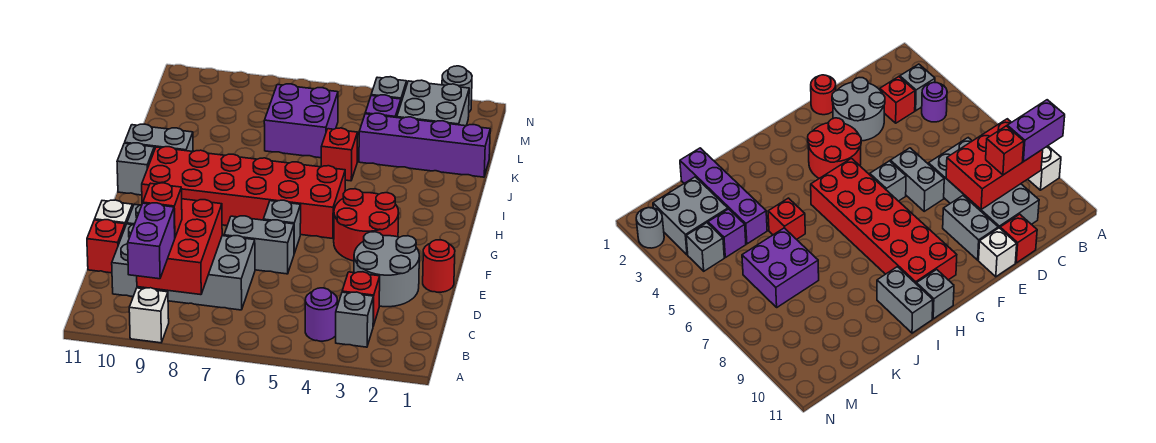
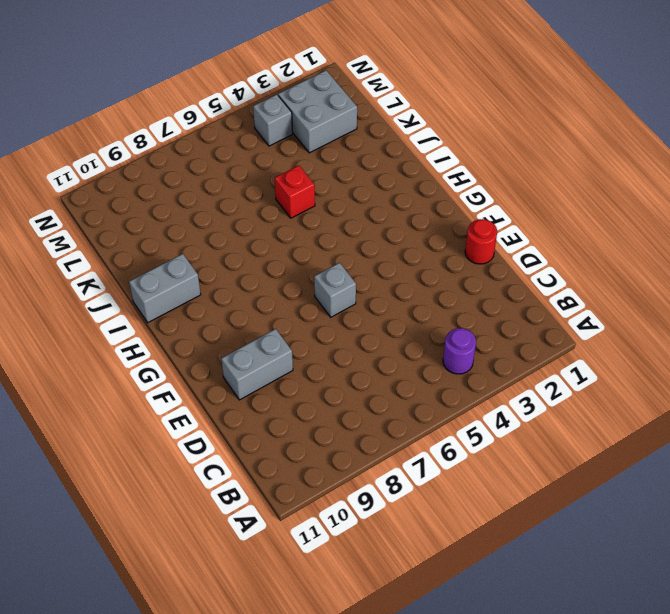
none -> white 1x1 brick [129,288,169,343]
none -> grey 1x1 brick [336,292,374,347]
none -> red 1x1 brick [342,272,380,326]

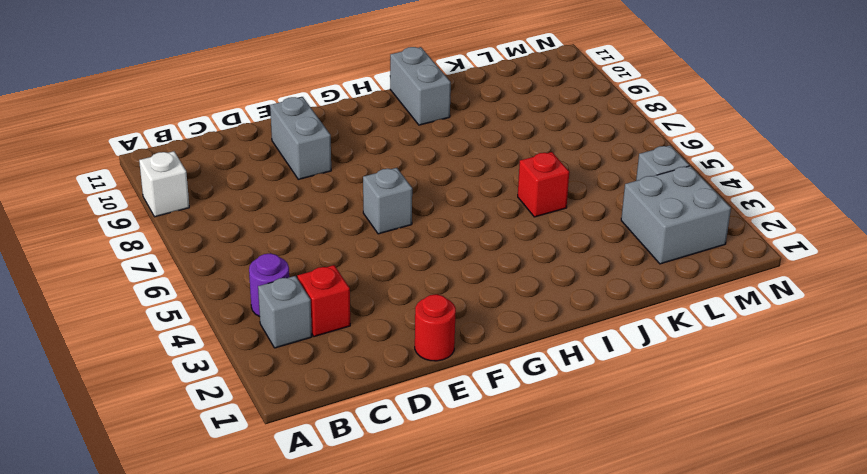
none -> grey 2x4 brick [112,224,255,310]
none -> grey 2x2 round brick [354,232,419,307]
none -> red 1x1 brick [87,220,125,273]

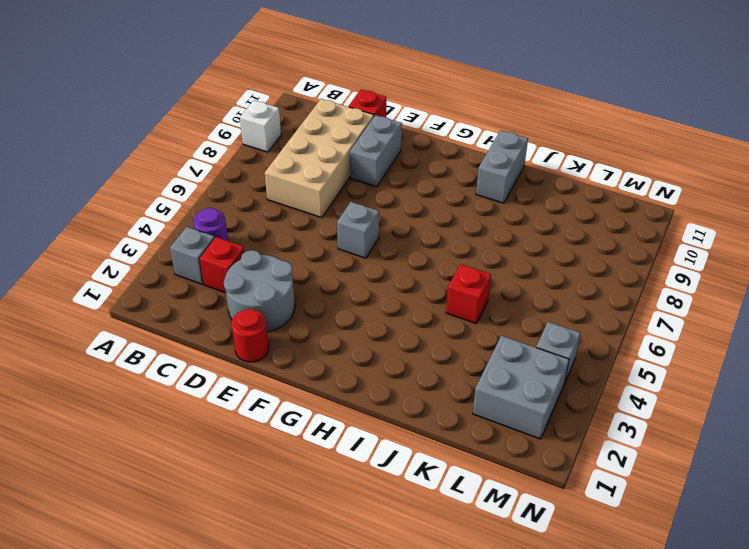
tan 2x4 brick [265,99,374,218] -> grey 2x4 brick [112,224,255,310]
none -> grey 1x2 brick [224,216,294,274]
none -> white 1x1 brick [95,200,133,226]
none -> red 2x2 round brick [334,189,399,261]

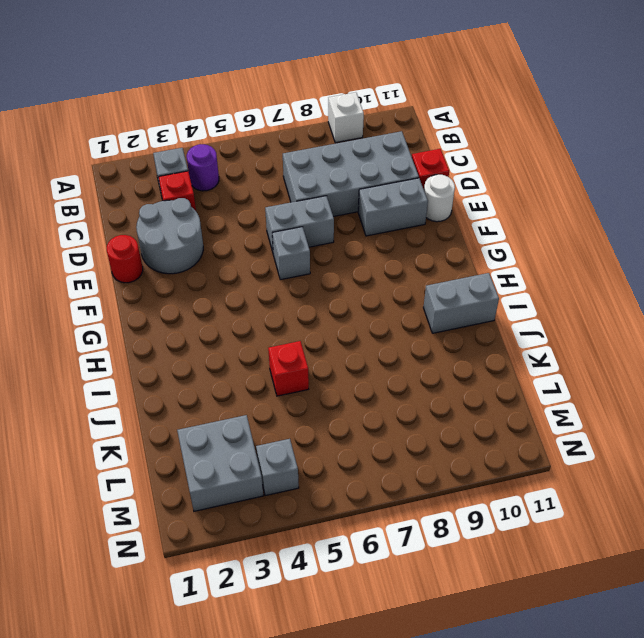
white 1x1 round brick [424,175,455,222] -> white 1x1 brick [95,200,133,226]
none -> red 2x2 round brick [334,189,399,261]
none -> red 2x6 brick [142,147,345,238]
none -> grey 1x1 brick [117,143,154,195]

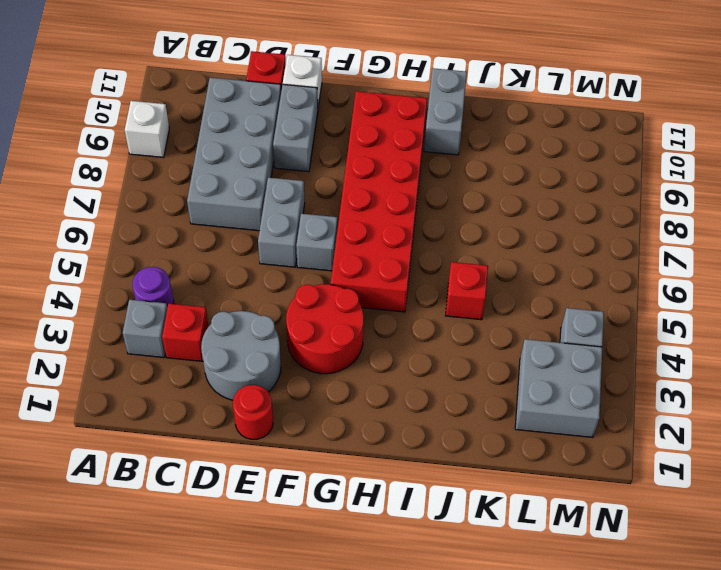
none -> grey 1x1 brick [117,143,154,195]
none -> purple 1x4 brick [359,113,490,177]
none -> purple 2x2 brick [264,84,338,158]

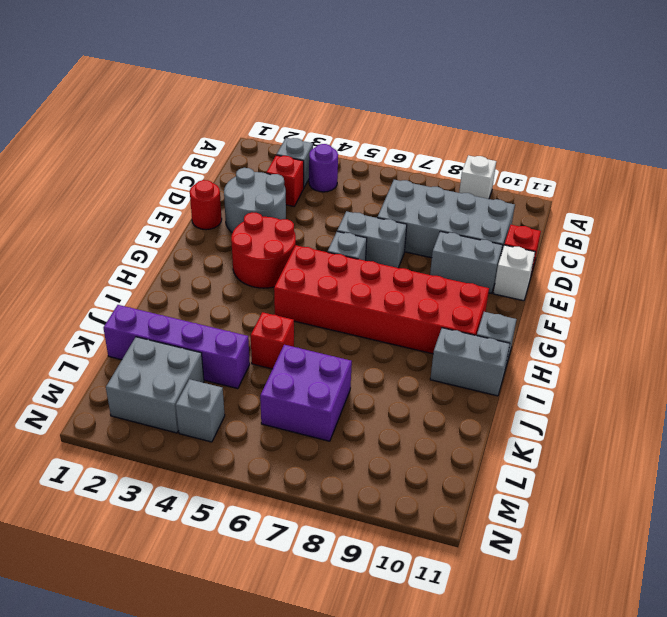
none -> purple 1x1 brick [365,95,401,118]
none -> grey 1x1 round brick [442,66,472,112]
none -> red 2x3 brick [137,199,222,295]

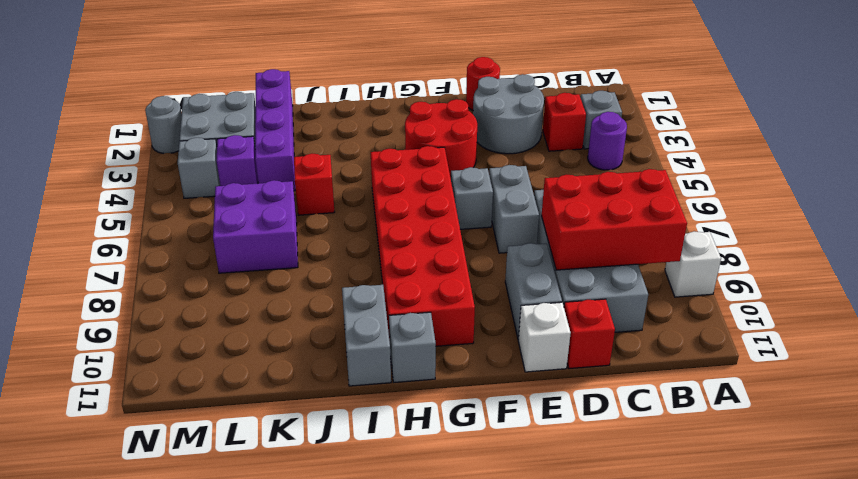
none -> purple 1x2 brick [128,203,175,279]
none -> red 1x1 brick [143,183,182,237]

